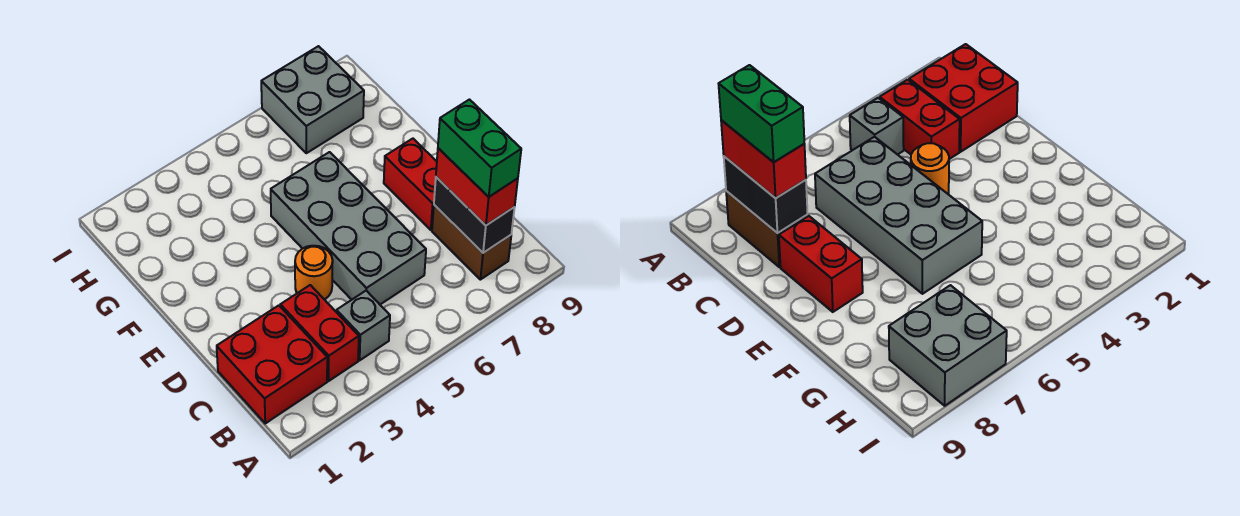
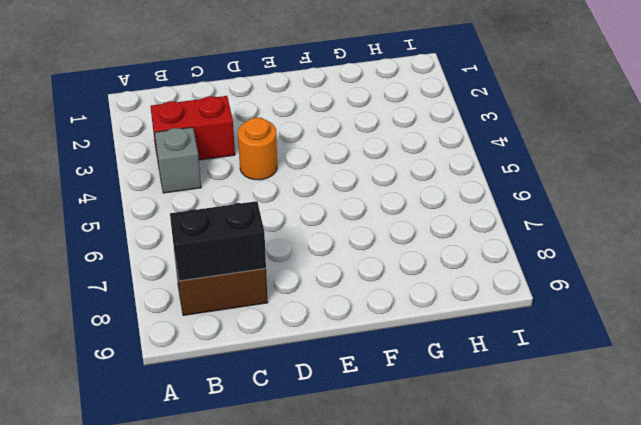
none -> red 2x2 brick [217,305,327,423]
none -> grey 2x4 brick [271,152,426,304]

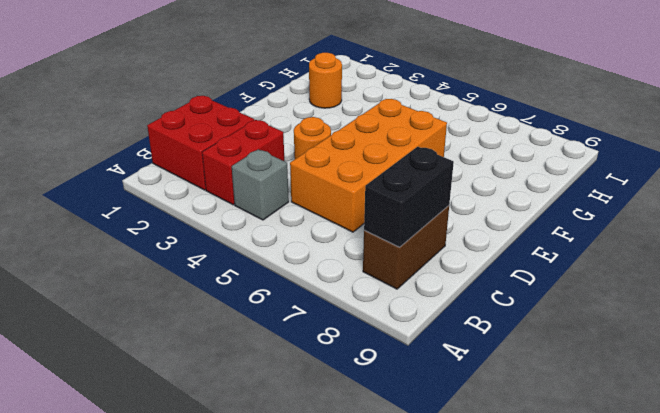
orange 2x4 brick [290,99,447,232] -> grey 2x4 brick [271,152,426,304]
orange 1x1 round brick [309,53,342,108] -> none
none -> red 1x2 brick [384,139,437,230]
none -> grey 2x2 brick [261,46,364,153]

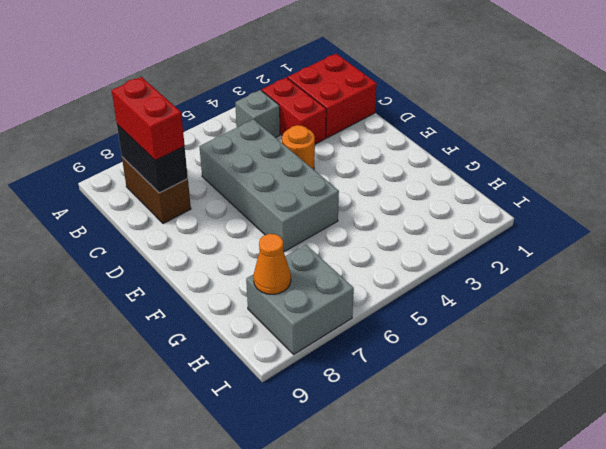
orange 1x1 cone [253,234,291,294] -> none
none -> red 1x2 brick [384,139,437,230]
none -> green 1x2 brick [438,100,521,197]

